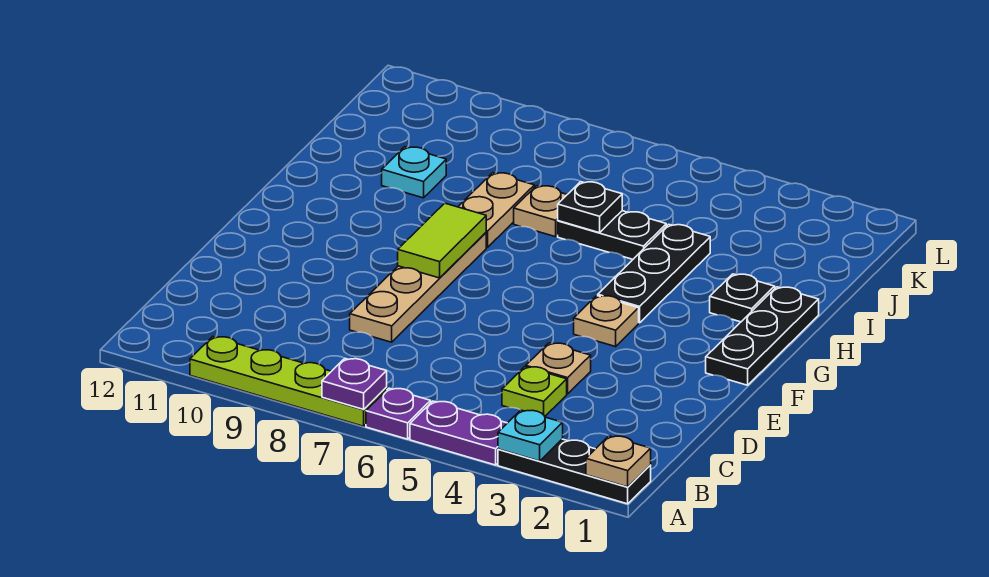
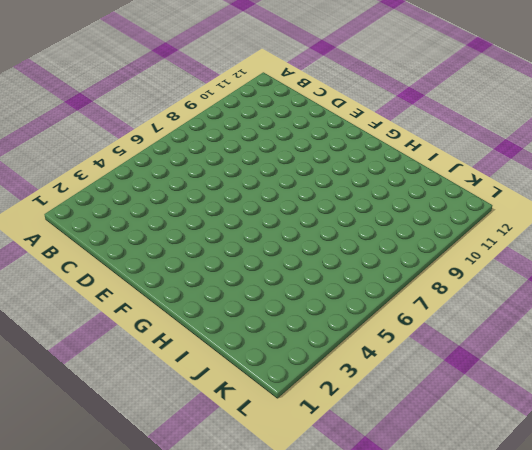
none -> black 1x3 plate [498,439,651,504]
none -> purple 1x2 plate [410,401,507,465]
none -> purple 1x1 plate [366,388,431,439]

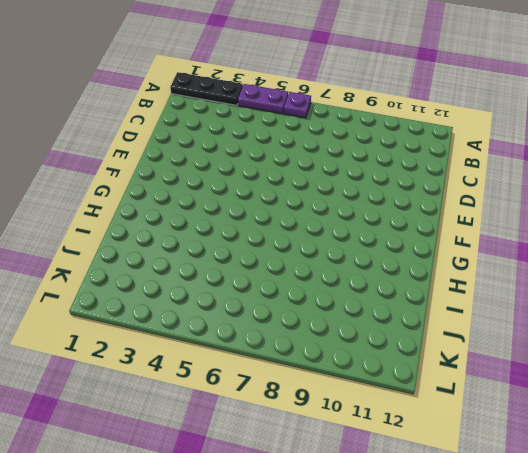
none -> lime 1x4 plate [190,337,387,426]
none -> lime 1x1 plate [502,367,567,416]
none -> tan 1x1 plate [526,343,591,394]

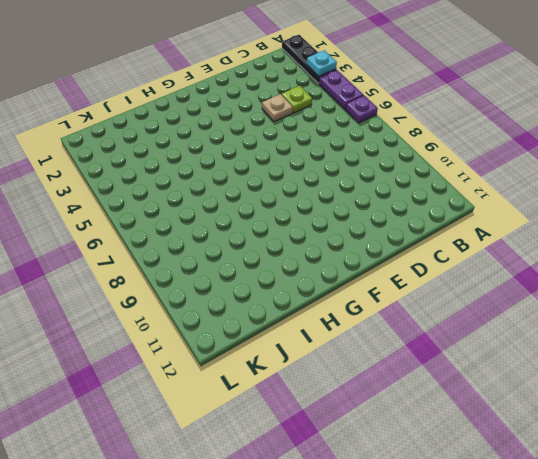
none -> lime 1x4 plate [190,337,387,426]
none -> tan 1x4 plate [350,233,486,342]
none -> black 1x3 plate [706,287,819,385]

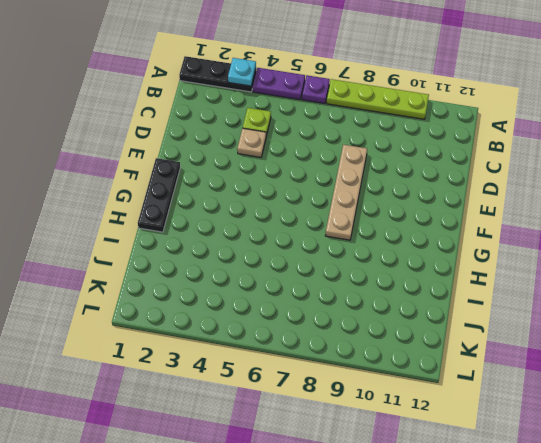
none -> tan 1x1 plate [574,296,639,347]
none -> black 1x3 plate [598,224,710,323]
none -> black 1x1 plate [710,274,775,322]

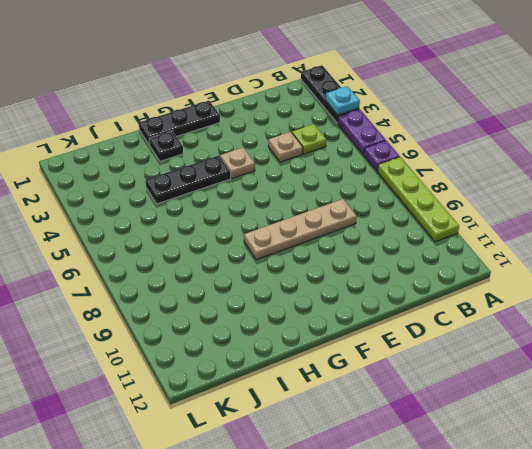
none -> tan 1x2 plate [458,173,534,247]
none -> black 1x2 plate [558,211,666,259]
none -> tan 1x1 plate [514,186,567,237]

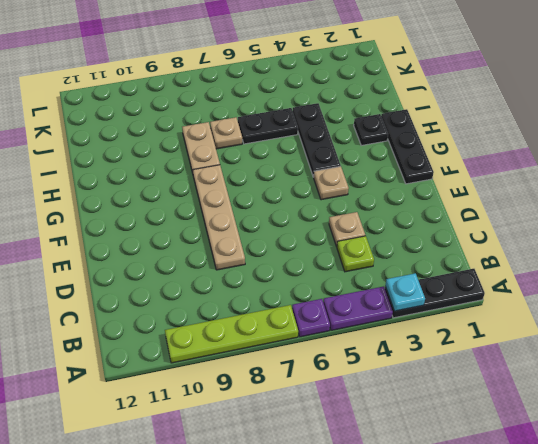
none -> cyan 1x1 plate [382,147,446,198]
none -> tan 1x1 plate [586,436,651,487]
none -> purple 1x1 plate [322,359,387,409]

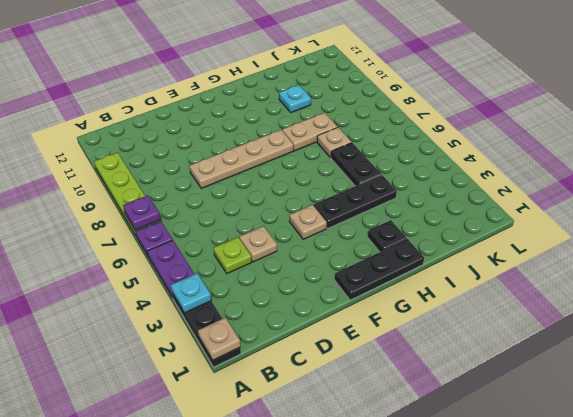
none -> lime 1x2 tile [398,203,486,278]
none -> black 1x1 plate [558,182,622,233]

